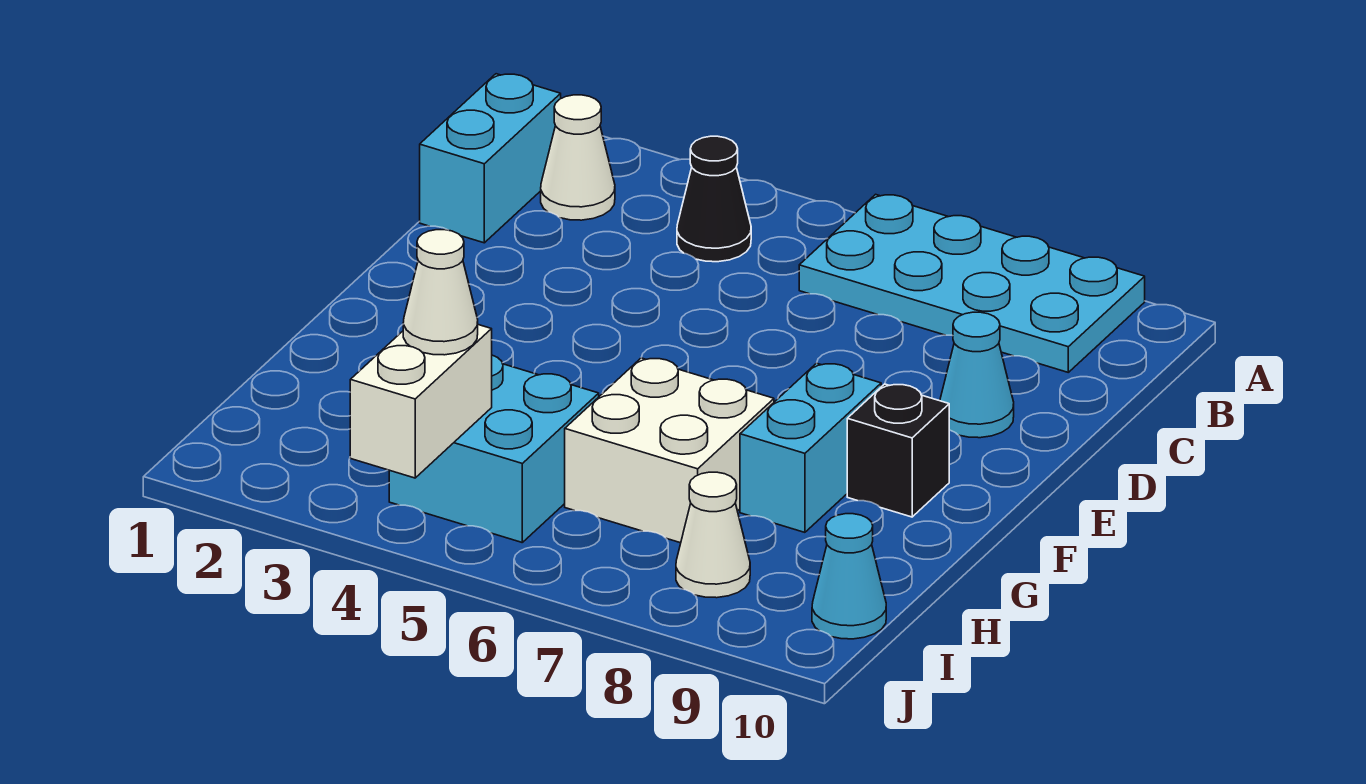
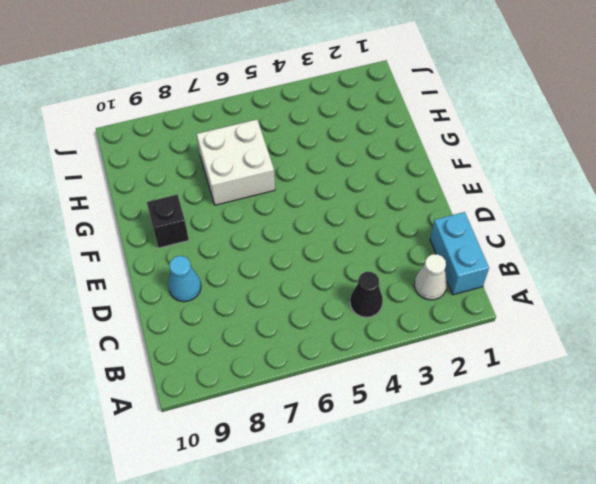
none -> cyan 2x4 plate [799,194,1145,372]
none -> cyan 1x2 brick [740,363,881,532]
none -> cyan 2x2 brick [389,355,599,542]

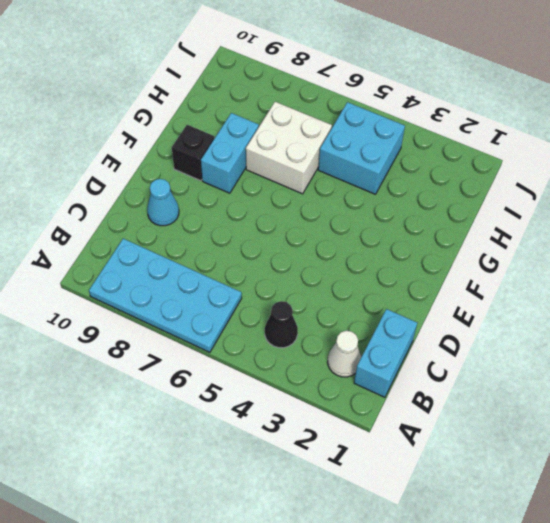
none -> white 1x1 cone [676,472,750,598]
none -> cyan 1x1 cone [812,514,886,639]
none -> white 1x2 brick [350,325,492,478]

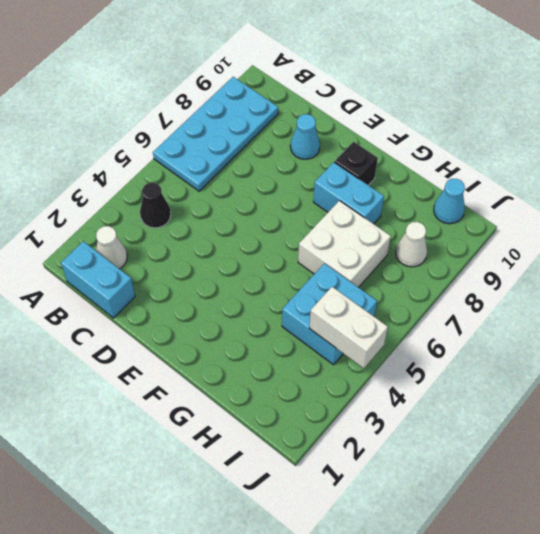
none -> white 1x1 cone [403,230,478,355]

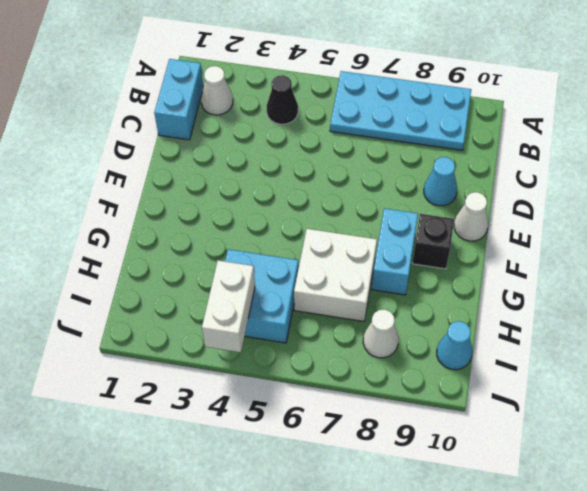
white 1x1 cone [454,192,488,241] -> white 1x1 cone moved to [403,230,478,355]

